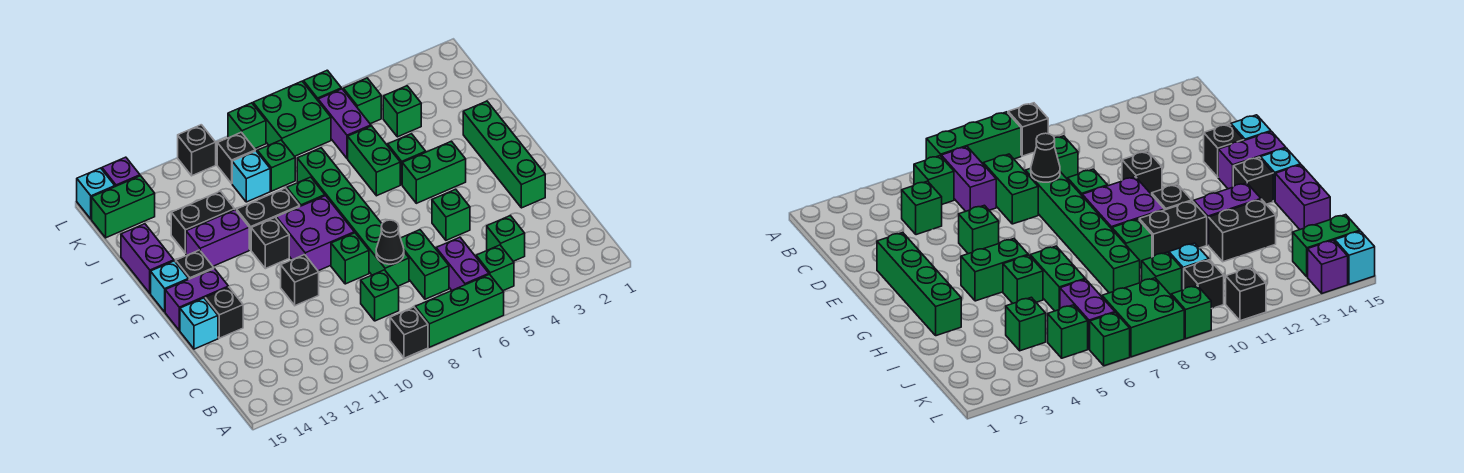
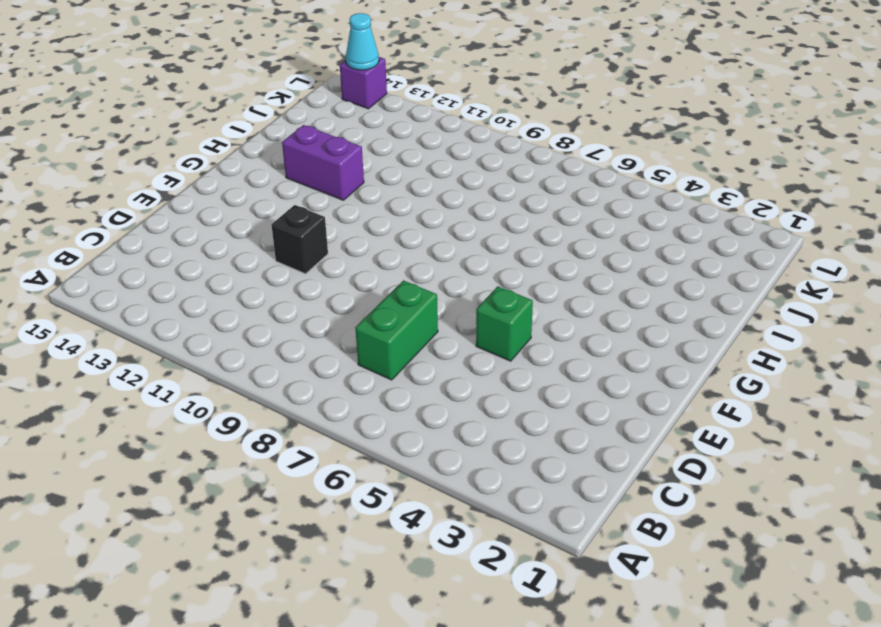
cyan 1x1 cone [346,13,379,70] -> none
none -> green 1x3 brick [415,275,504,347]
none -> black 1x1 brick [390,307,428,358]
none -> green 1x1 brick [476,245,514,291]
none -> purple 1x2 brick [436,237,489,290]

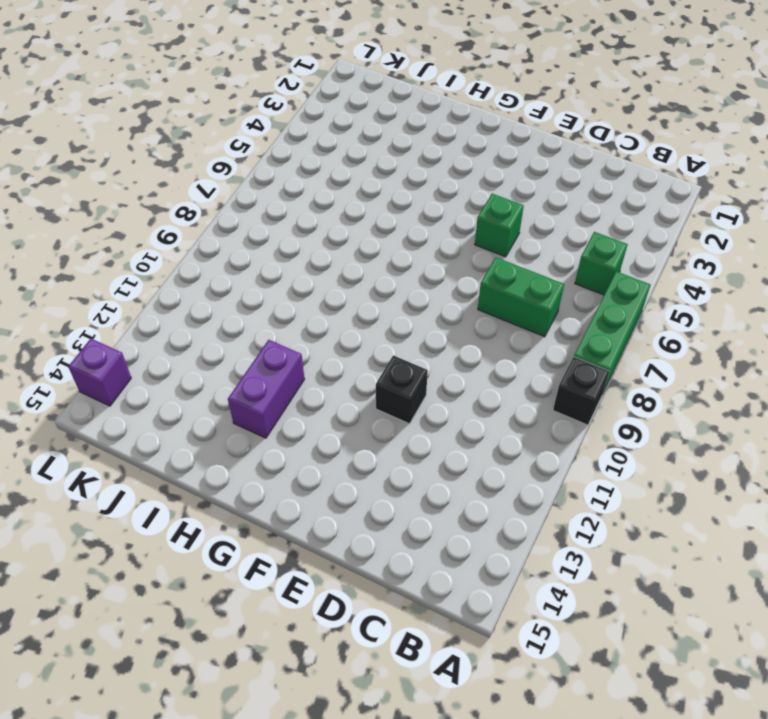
none -> purple 1x2 brick [436,237,489,290]
none -> green 1x1 brick [487,216,525,261]
none -> green 1x1 brick [361,270,399,321]
none -> green 1x6 brick [297,148,409,286]

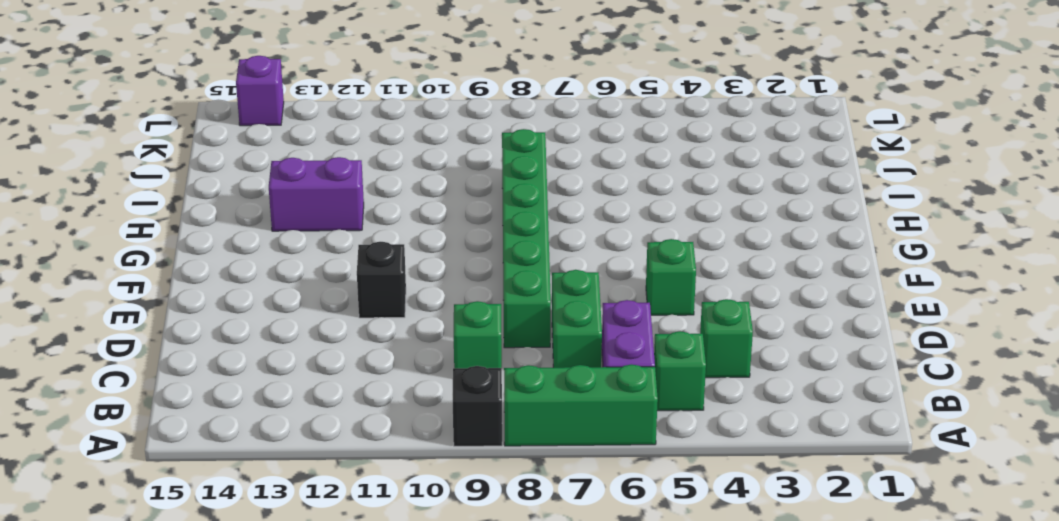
none -> green 1x4 brick [463,101,545,208]
none -> green 1x1 brick [331,233,369,284]
none -> black 1x1 brick [205,287,243,338]
none -> cyan 1x1 brick [180,298,218,349]

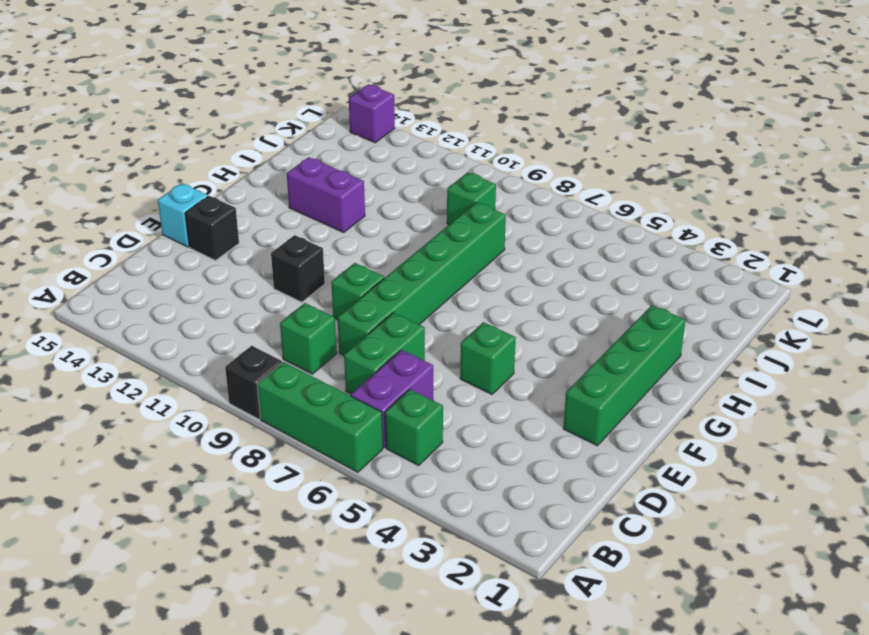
none -> green 1x1 brick [487,216,525,261]
none -> purple 2x2 brick [276,196,354,271]
none -> purple 1x2 brick [165,269,228,331]
none -> green 1x2 brick [402,141,466,203]

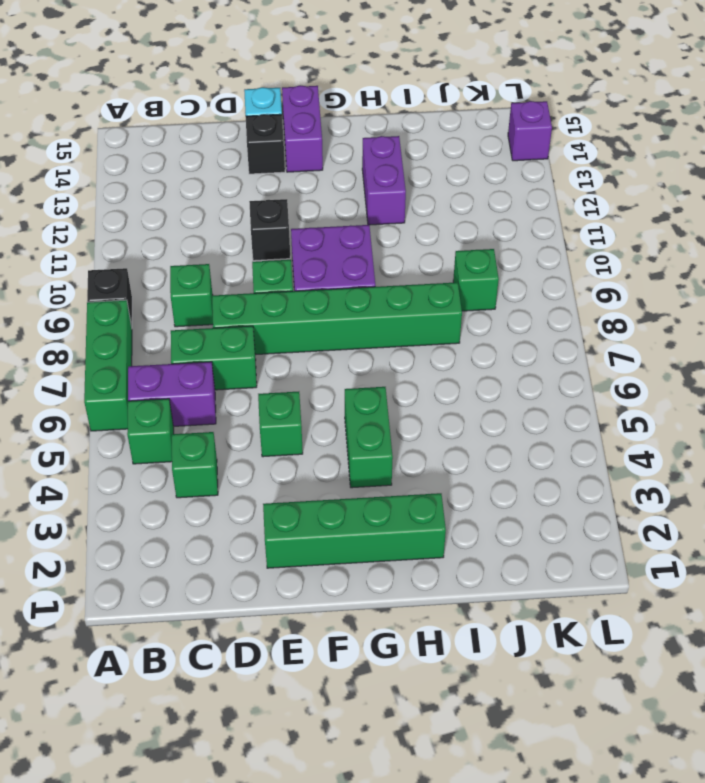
none -> black 1x1 brick [251,218,289,269]
none -> black 1x1 brick [176,250,214,279]
none -> cyan 1x1 brick [151,261,189,312]
none -> green 1x1 brick [388,134,426,185]

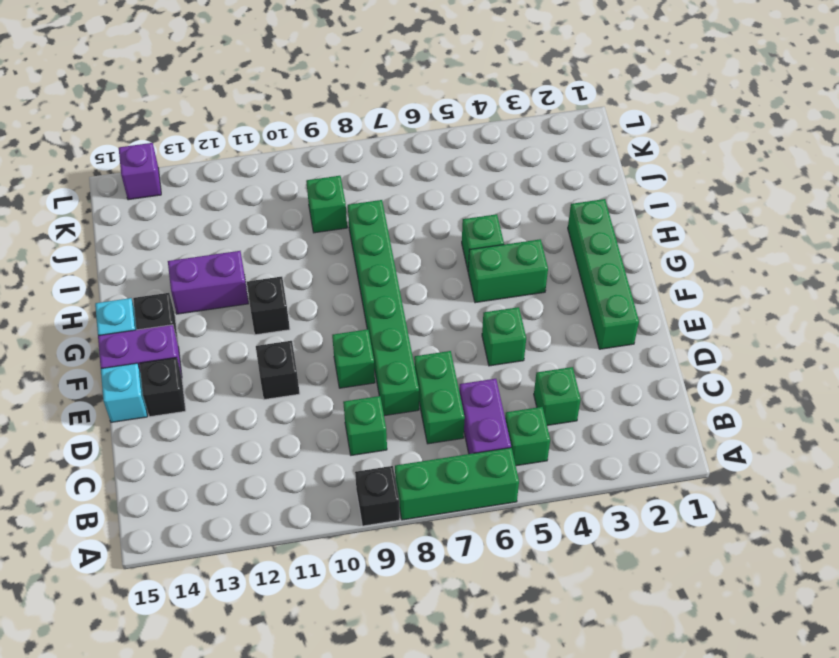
none -> purple 2x2 brick [276,196,354,271]
none -> green 1x2 brick [348,126,400,196]
none -> green 1x1 brick [287,177,325,206]
none -> black 1x2 brick [237,188,300,250]

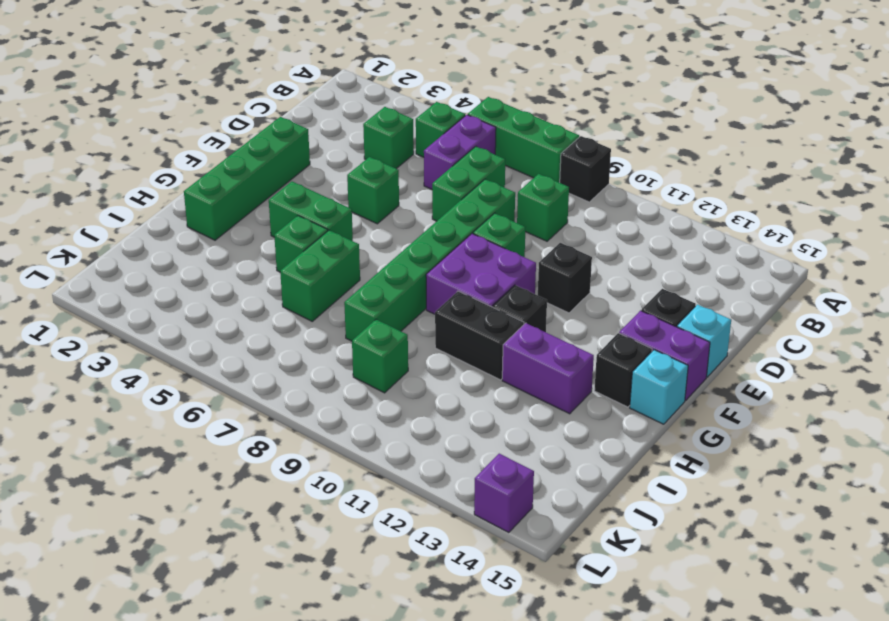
none -> green 1x1 brick [287,177,325,206]
none -> purple 1x2 brick [121,224,174,293]
none -> black 1x2 brick [171,191,235,253]
none -> green 1x1 brick [383,86,421,137]

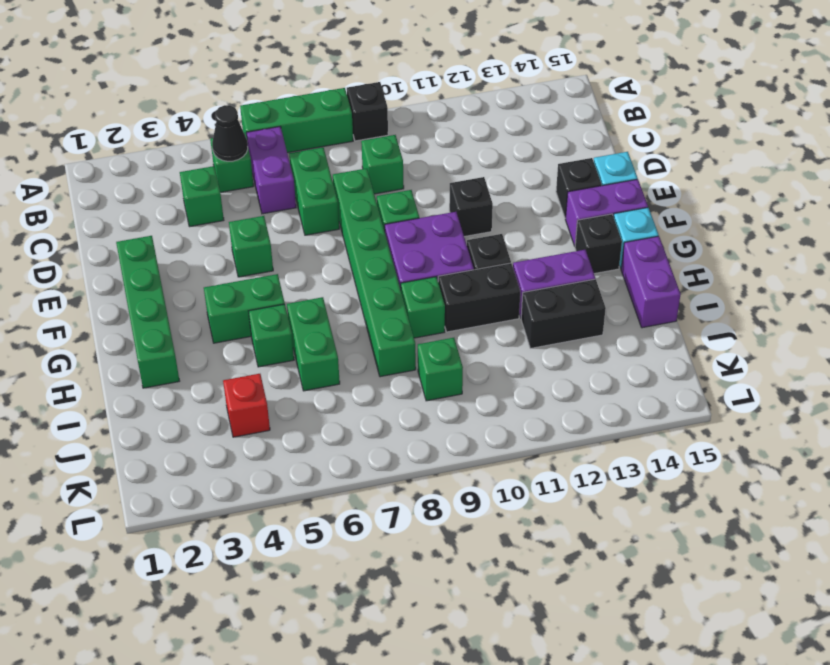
black 1x1 cone [212,105,248,161] -> black 1x1 cone moved to [376,220,404,264]
red 1x1 brick [223,374,270,437] -> green 1x1 brick [383,86,421,137]
none -> purple 1x2 brick [318,89,371,159]
none -> cyan 1x1 brick [232,151,270,202]
none -> green 1x1 brick [343,78,381,124]
none -> green 2x2 brick [253,81,331,156]

